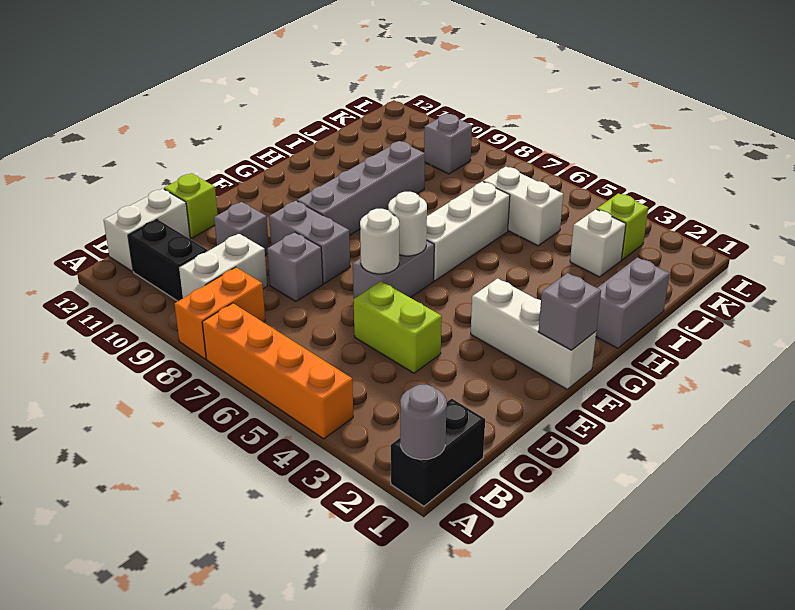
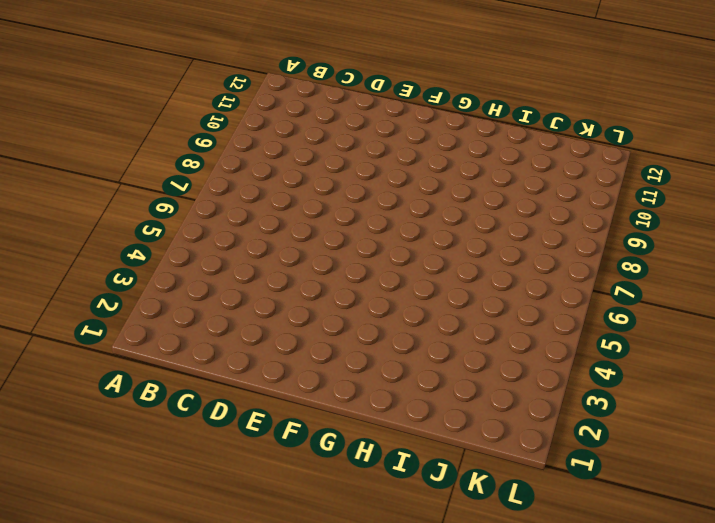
none -> black 1x2 brick [391,399,485,506]
none -> orange 1x4 brick [202,303,353,439]
none -> orange 1x2 brick [175,267,265,359]

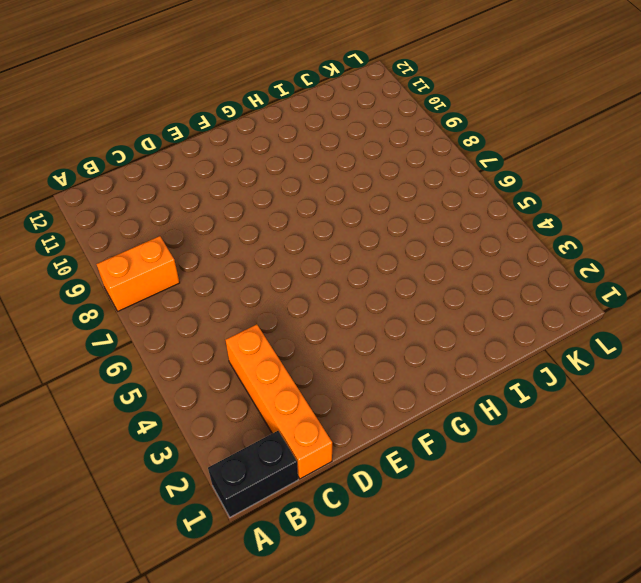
orange 1x4 brick [225,324,332,479] -> orange 1x4 brick moved to [202,303,353,439]
none -> white 1x2 brick [180,234,267,298]
none -> black 1x2 brick [128,219,208,301]
none -> white 1x2 brick [104,189,190,272]

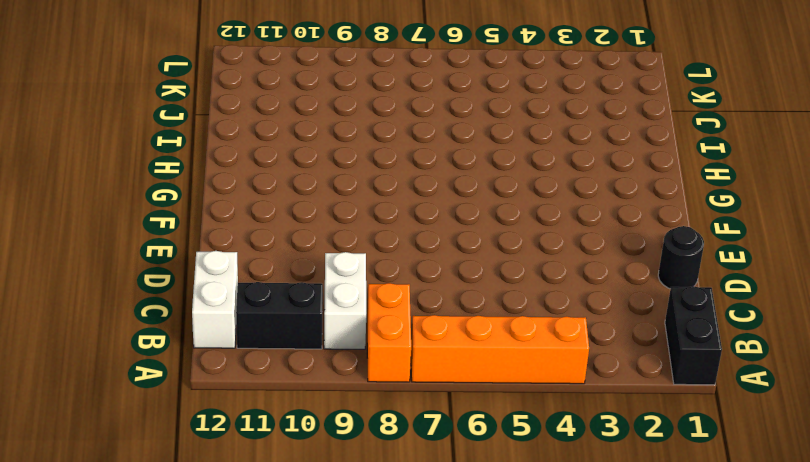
black 1x1 round brick [658,226,704,289] -> none
none -> lime 1x2 brick [354,281,442,373]
none -> grey 1x1 brick [267,232,323,301]
none -> grey 1x1 brick [214,202,269,255]

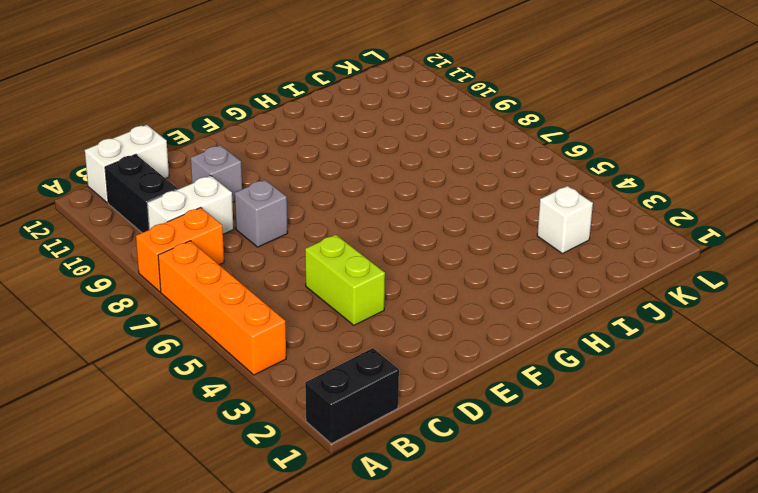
none -> lime 1x1 brick [164,173,218,238]
none -> grey 1x2 brick [353,240,434,298]
none -> grey 1x2 brick [269,201,350,283]

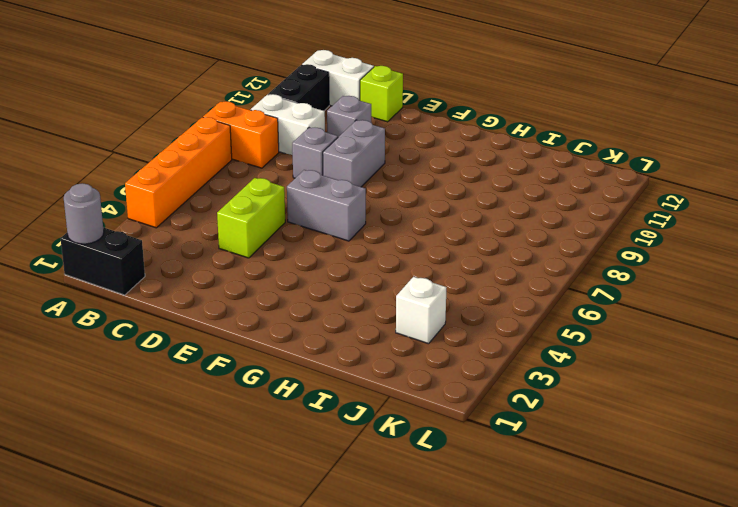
none -> white 1x3 brick [471,278,596,389]
none -> grey 1x4 brick [297,141,425,235]
none -> white 1x3 brick [427,182,510,281]

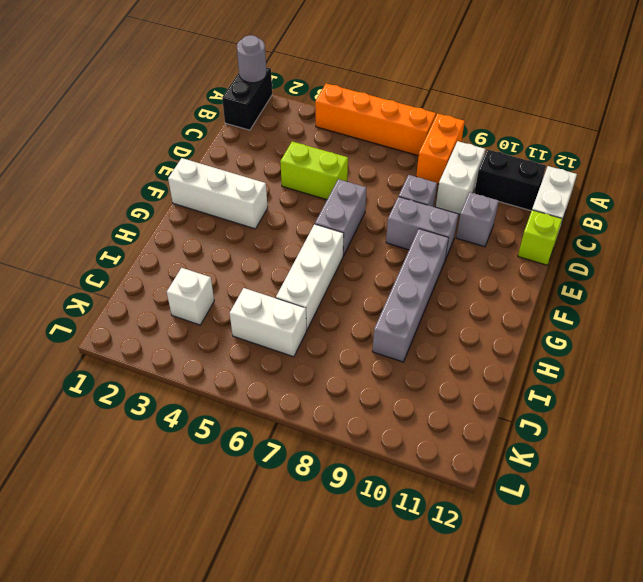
none -> grey 1x2 brick [596,257,670,348]
none -> lime 1x1 brick [597,193,648,260]
none -> grey 1x1 brick [424,114,472,174]

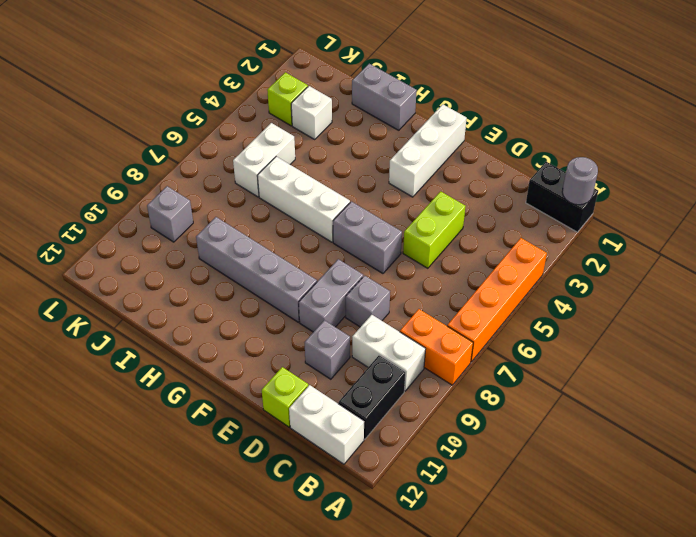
none -> white 1x1 round brick [360,209,399,274]
none -> grey 1x1 brick [538,273,601,350]
none -> white 1x1 round brick [388,192,427,256]

